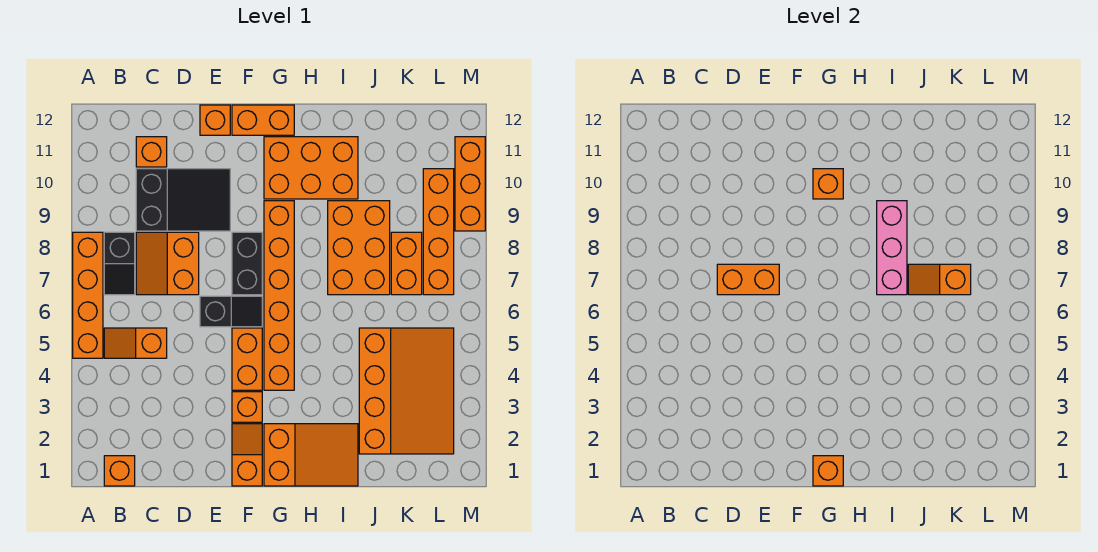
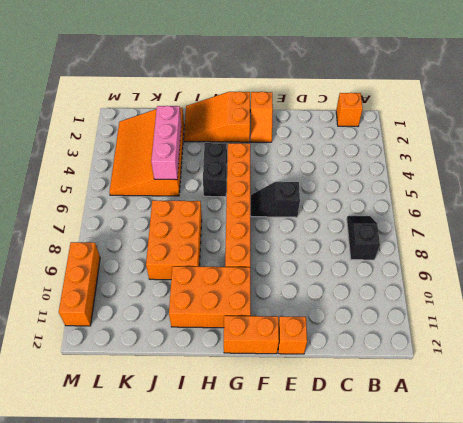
black 1x2 brick [203,143,227,197] -> black 1x2 brick moved to [232,232,262,295]
pink 1x3 brick [151,106,181,180] -> pink 1x3 brick moved to [877,201,907,295]
none -> orange 1x4 brick [73,232,103,358]
none -> orange 1x2 slope [104,328,167,358]
none -> orange 2x2 slope [136,232,199,295]

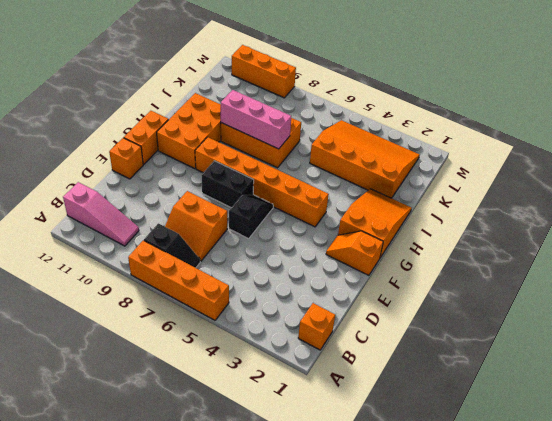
pink 1x3 slope [63,182,139,246] -> none
none -> orange 1x2 slope [104,328,167,358]
none -> black 2x3 slope [136,169,230,231]
none -> orange 1x1 brick [136,137,167,167]

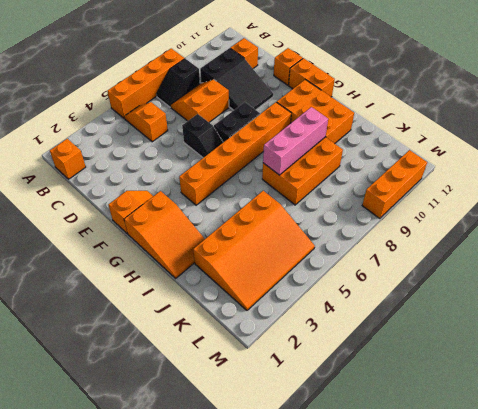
none -> orange 1x1 brick [232,392,262,422]
none -> orange 1x2 brick [232,328,262,390]
none -> orange 1x2 brick [391,232,422,295]

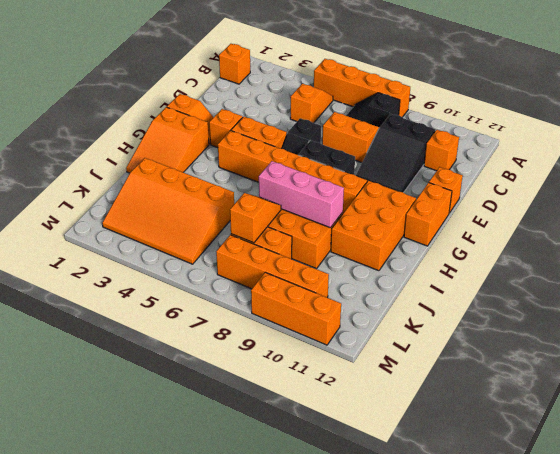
none -> orange 1x2 brick [717,264,779,295]
none -> orange 1x1 brick [813,456,843,486]
none -> orange 1x1 brick [813,169,843,199]

